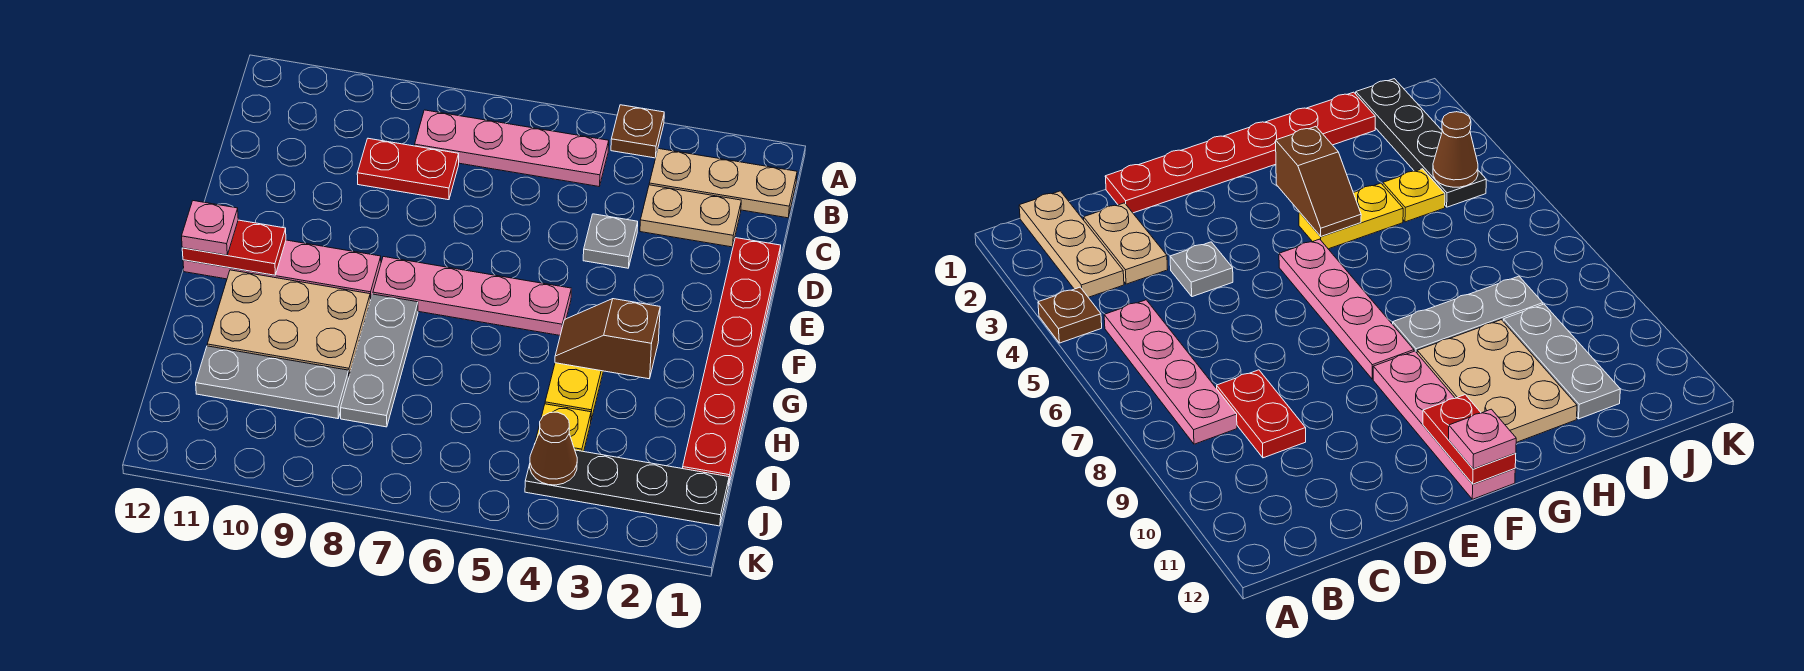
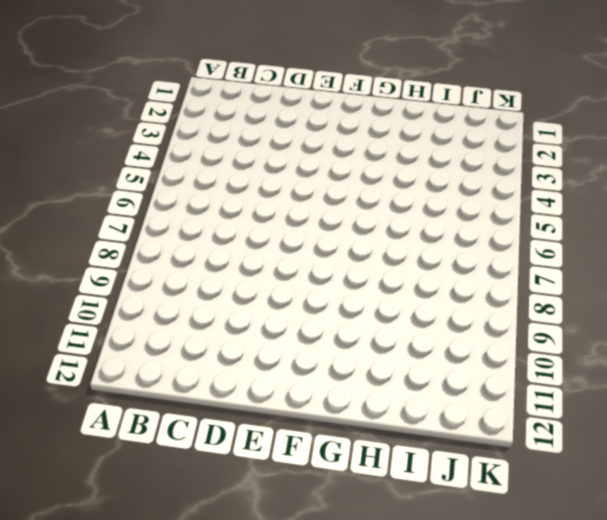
none -> brown 1x1 plate [611,105,664,158]
none -> tan 1x3 plate [649,149,797,218]
none -> pink 1x4 plate [415,110,609,186]

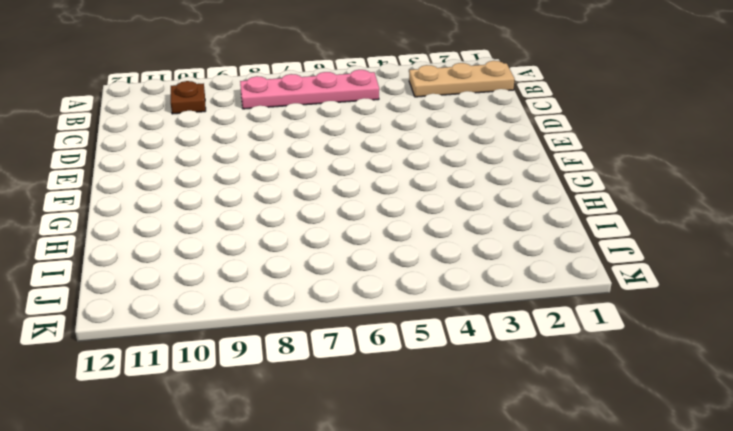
brown 1x1 plate [171,81,206,114] -> brown 1x1 plate moved to [611,105,664,158]
none -> tan 1x2 plate [640,185,741,247]
none -> red 1x2 plate [357,138,459,200]
none -> red 1x6 plate [683,238,781,483]

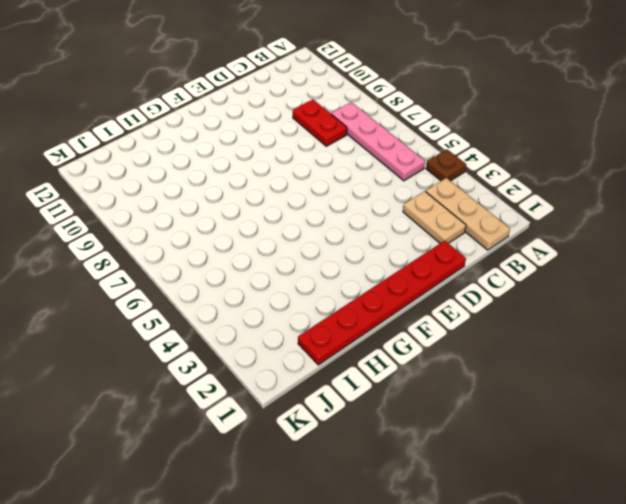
none -> grey 1x1 plate [583,214,638,268]
none -> pink 1x4 plate [373,257,571,335]
none -> pink 1x4 plate [183,240,381,301]

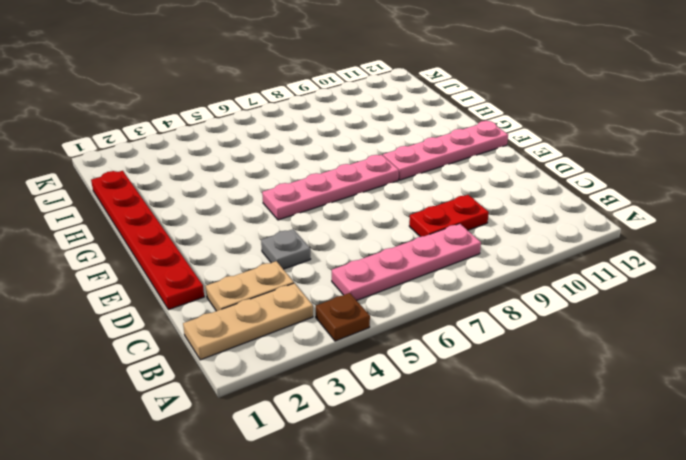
none -> yellow 1x2 plate [545,363,603,420]
none -> grey 1x3 plate [341,294,418,427]
none -> tan 2x3 plate [207,270,370,375]

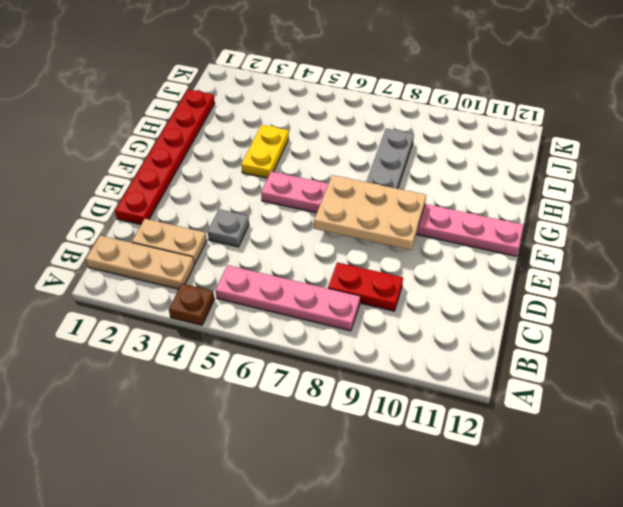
tan 2x3 plate [314,175,426,250] -> tan 2x3 plate moved to [207,270,370,375]
none -> yellow 1x1 plate [535,404,591,452]
none -> grey 1x3 plate [196,346,349,419]
none -> black 1x4 plate [525,450,729,526]

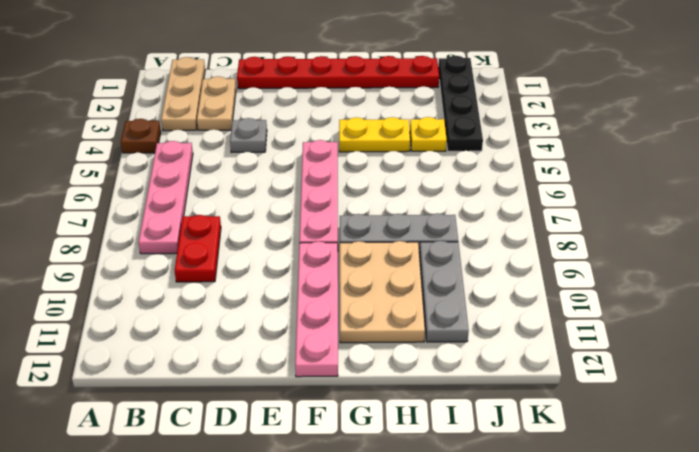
none -> red 1x2 plate [182,220,286,275]
none -> brown 1x2 slope [555,299,660,379]
none -> brown 1x1 cone [530,412,577,485]

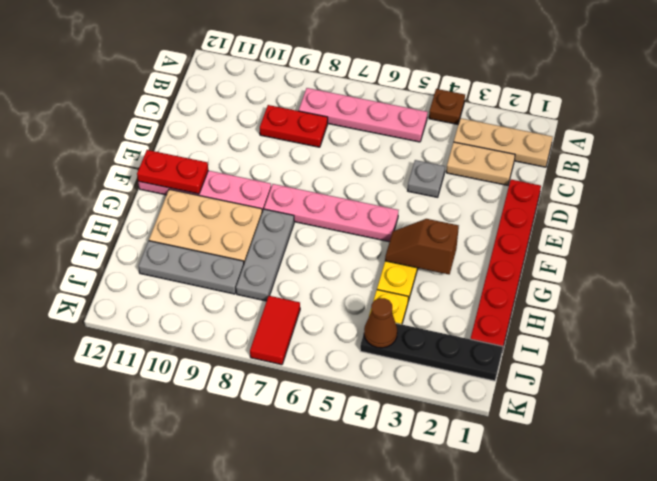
red 1x2 tile [250,296,300,365] -> none
none -> pink 1x1 plate [182,201,238,255]

